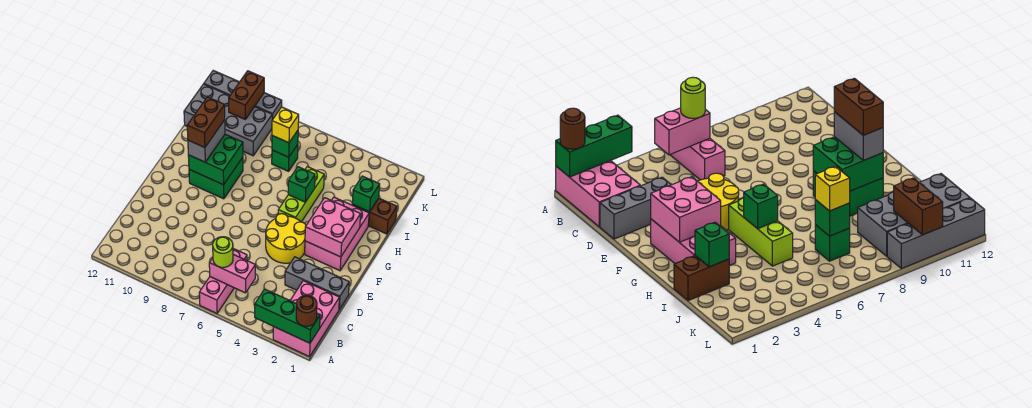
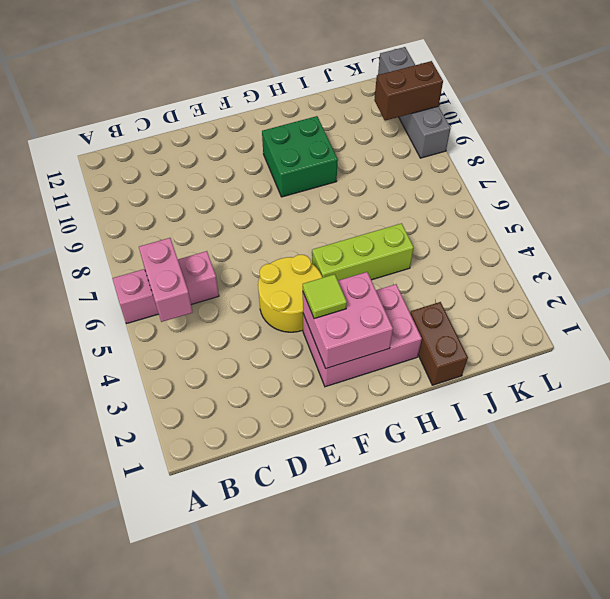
lime 1x1 tile [302,274,347,319] -> none
none -> pink 2x3 brick [273,281,339,357]
none -> grey 1x3 brick [285,257,349,309]
none -> green 1x1 brick [272,144,298,171]

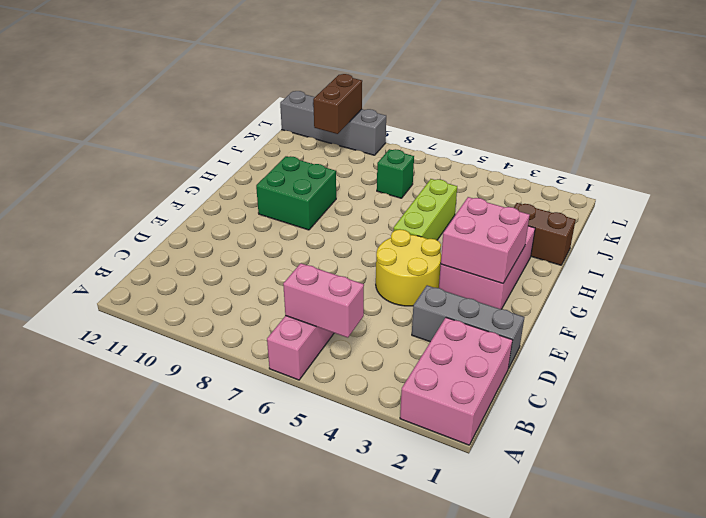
none -> grey 2x4 brick [184,84,272,156]
none -> green 1x3 brick [255,289,320,343]
none -> green 2x2 brick [188,134,243,185]

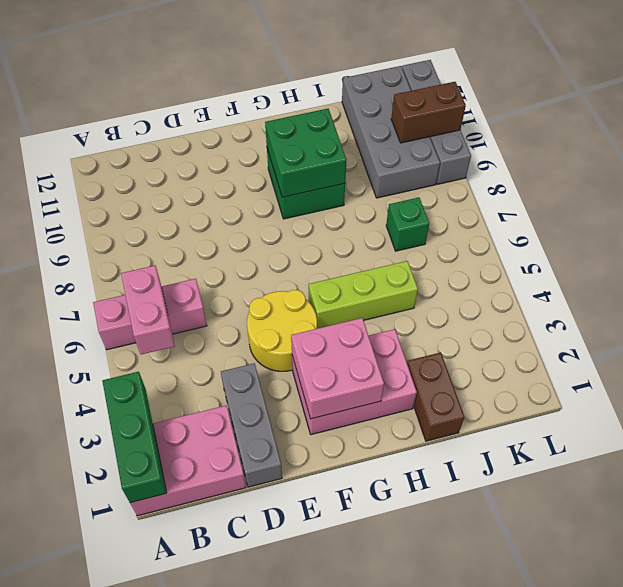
none -> green 1x1 brick [288,167,315,202]
none -> green 1x1 brick [352,176,380,212]
none -> green 1x1 brick [272,130,298,157]

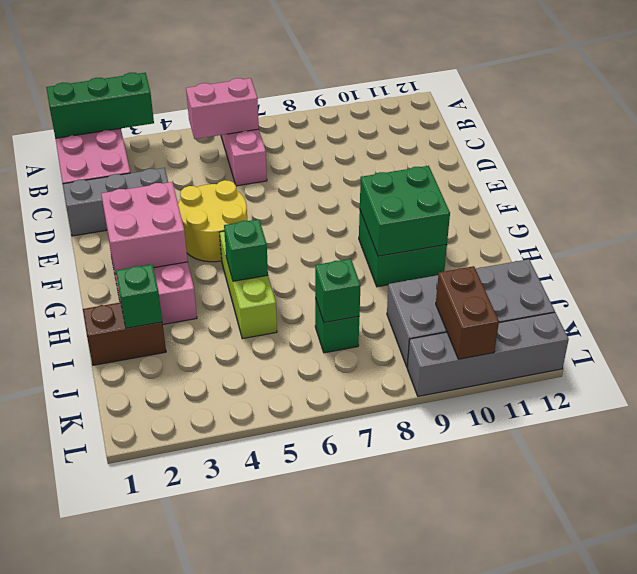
none -> brown 1x1 round brick [296,295,317,326]
none -> lime 1x1 round brick [213,237,233,267]
none -> grey 1x2 brick [188,120,225,162]

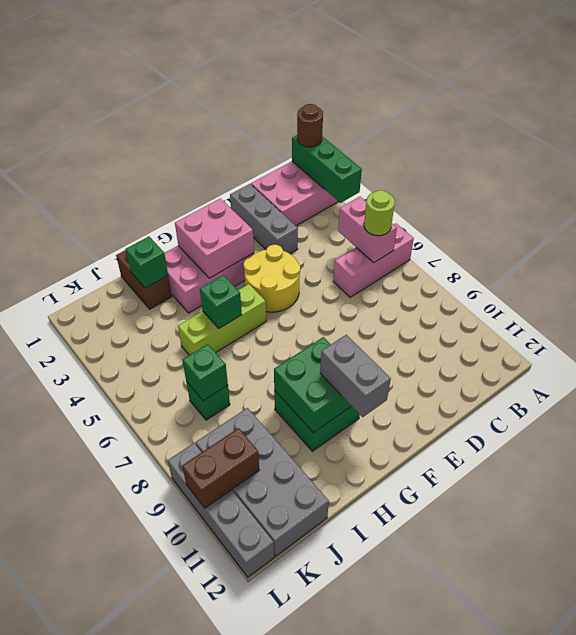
grey 1x2 brick [320,335,391,417] -> grey 1x2 brick turned to [188,120,225,162]
none -> yellow 1x1 brick [272,107,299,143]
none -> brown 1x2 brick [187,97,225,148]

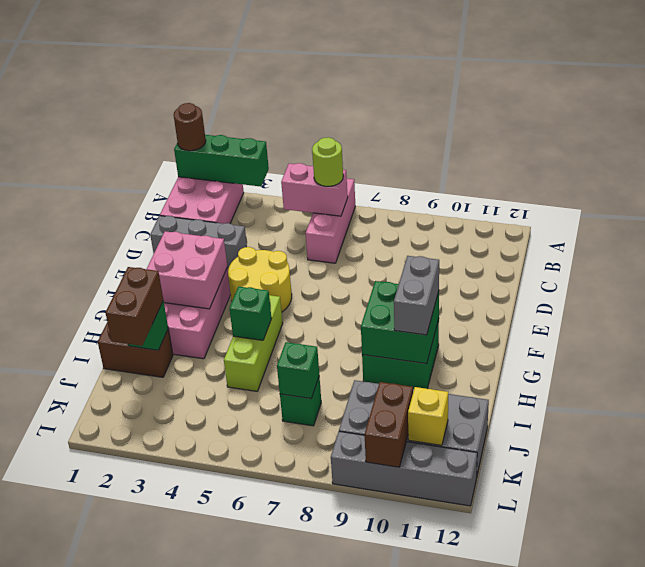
brown 1x2 brick [105,267,163,346] -> brown 1x2 brick moved to [187,97,225,148]
yellow 1x1 brick [408,387,448,445] -> yellow 1x1 brick moved to [272,107,299,143]

